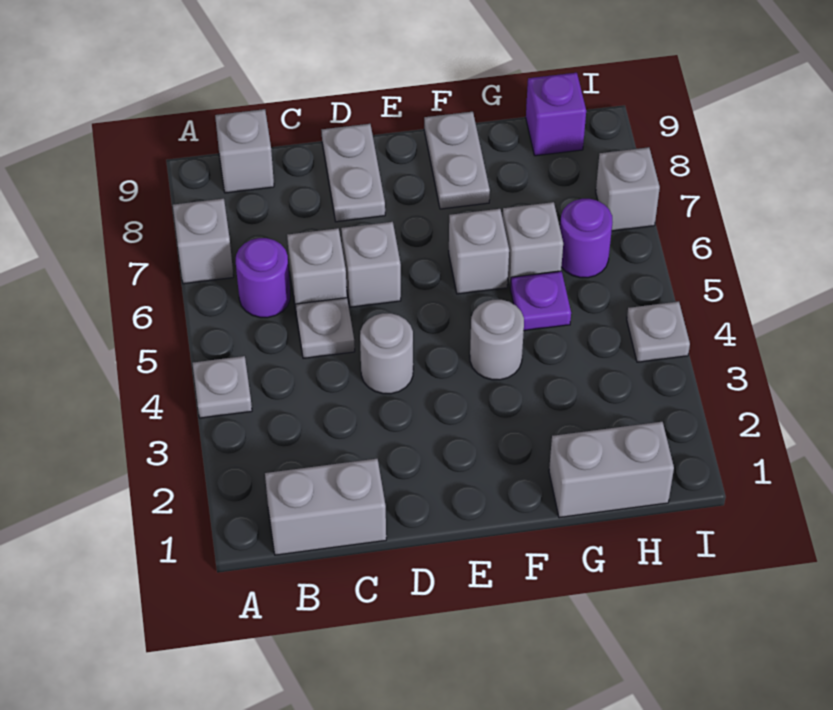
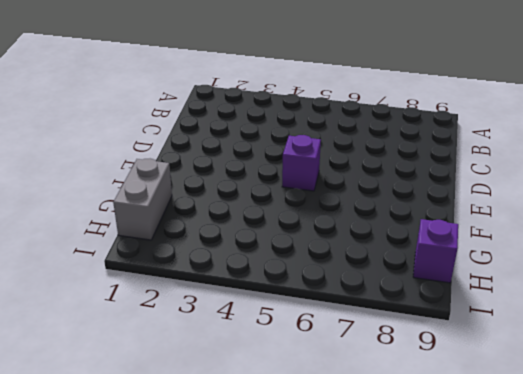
purple 1x1 brick [282,135,321,191] -> none
none -> grey 1x1 plate [192,356,252,418]
none -> grey 1x1 brick [173,198,234,284]
none -> grey 1x2 brick [265,459,386,555]

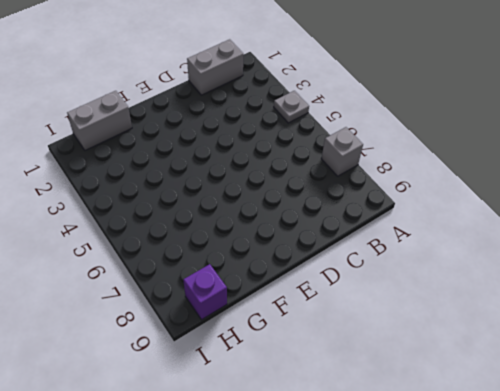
none -> purple 1x1 round brick [236,238,290,318]
none -> grey 1x1 brick [215,109,274,193]
none -> grey 1x1 plate [296,298,355,358]

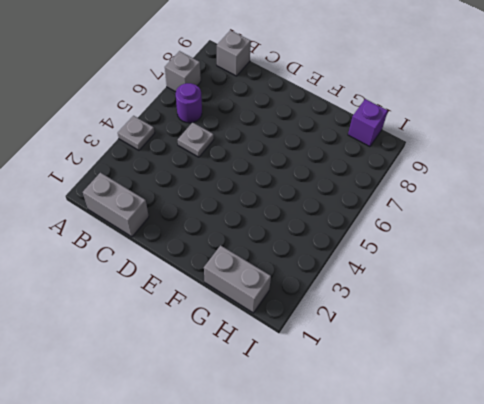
none -> grey 1x1 brick [287,228,347,310]
none -> grey 1x1 round brick [360,313,413,394]
none -> grey 1x1 brick [341,222,401,307]

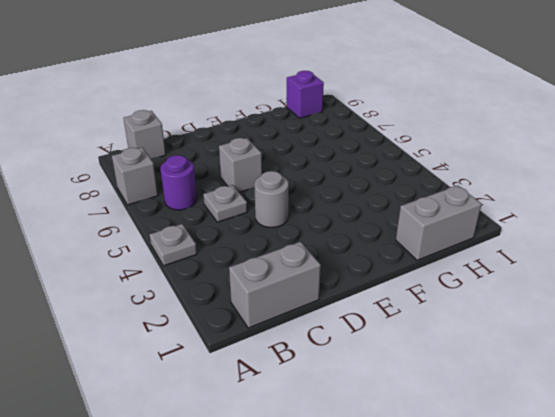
none -> grey 1x1 brick [287,228,347,310]
none -> grey 1x2 plate [322,124,385,222]
none -> grey 1x1 round brick [470,300,524,380]

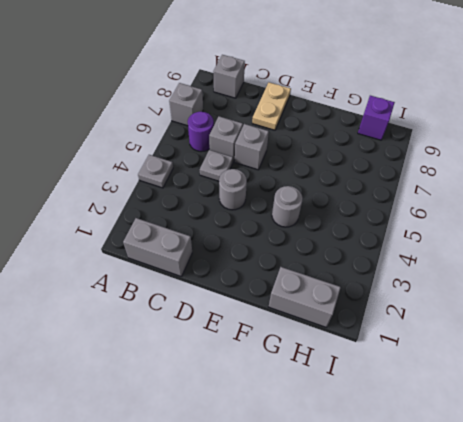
tan 1x2 plate [252,82,291,130] -> grey 1x2 plate [322,124,385,222]
none -> grey 1x1 brick [449,209,509,294]
none -> grey 1x2 plate [424,112,490,209]
none -> purple 1x1 plate [510,271,571,331]

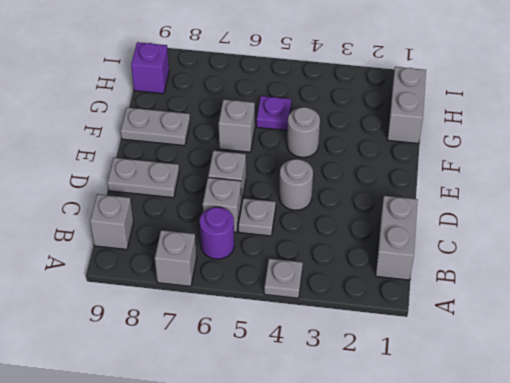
none -> grey 1x1 brick [503,202,563,286]
none -> purple 1x1 round brick [560,199,612,278]
none -> grey 1x1 plate [627,301,690,362]

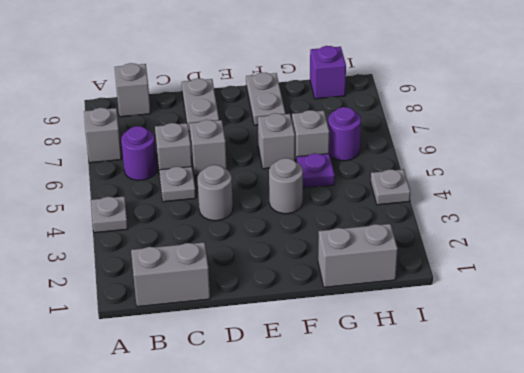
none -> grey 1x1 brick [596,147,660,231]

